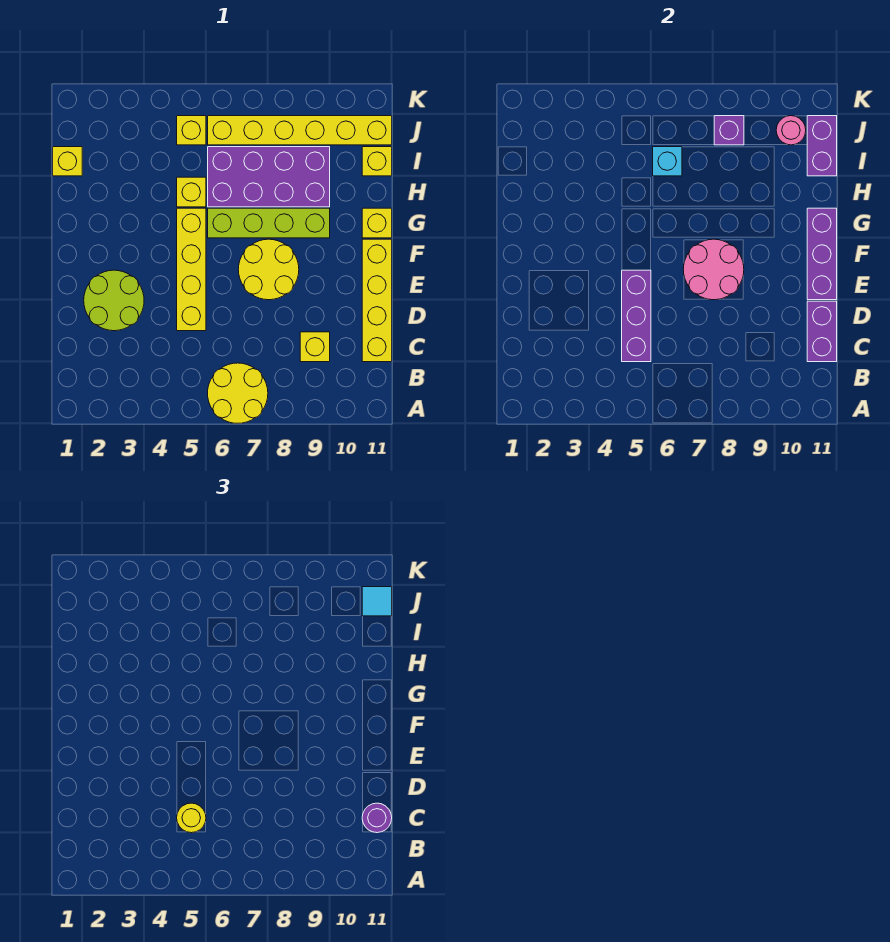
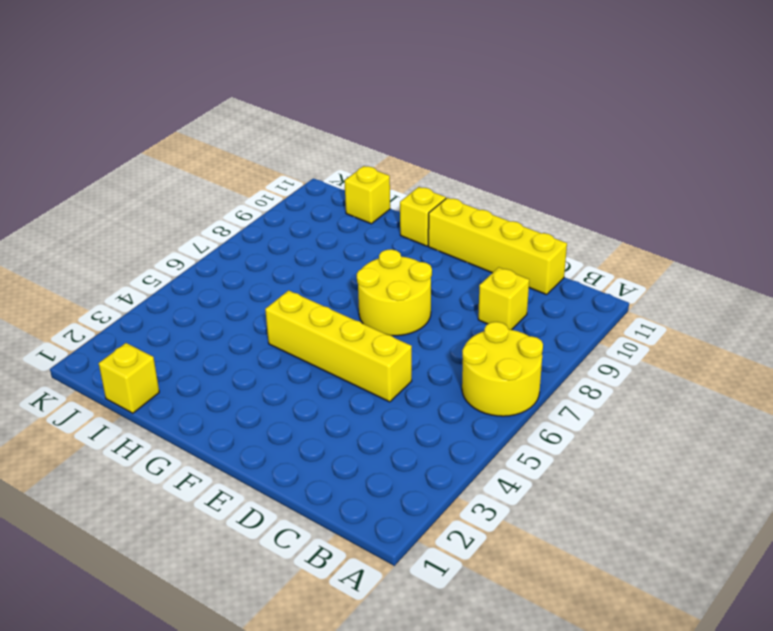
none -> lime 2x2 round brick [84,270,144,331]
none -> lime 1x4 brick [208,208,330,238]
none -> yellow 1x1 brick [177,177,206,207]

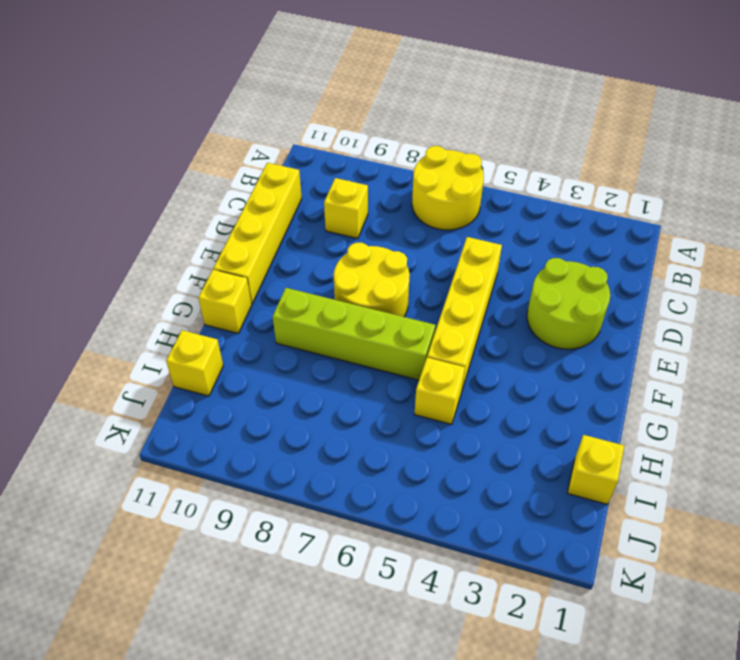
none -> purple 2x4 brick [208,147,330,207]
none -> yellow 1x1 brick [177,116,206,145]
none -> yellow 1x6 brick [208,116,392,145]

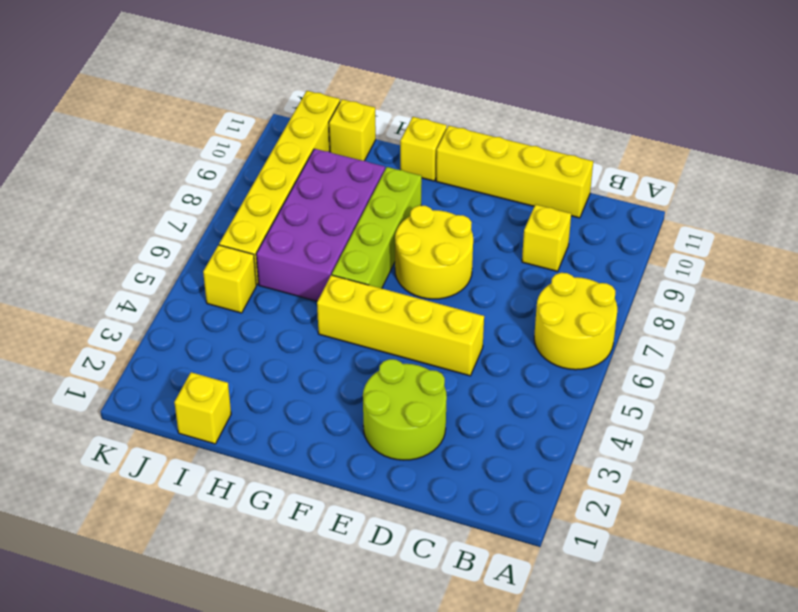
none -> yellow 1x1 brick [177,177,206,207]
none -> purple 1x3 brick [622,270,651,362]
none -> purple 1x2 brick [807,301,837,362]

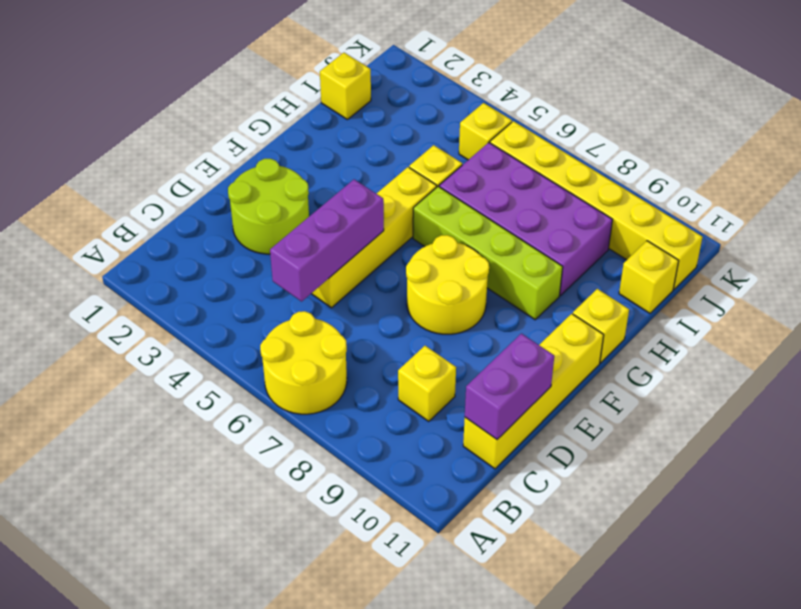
none -> pink 2x2 round brick [683,239,744,300]
none -> purple 1x3 brick [807,208,837,300]
none -> cyan 1x1 brick [653,147,682,176]

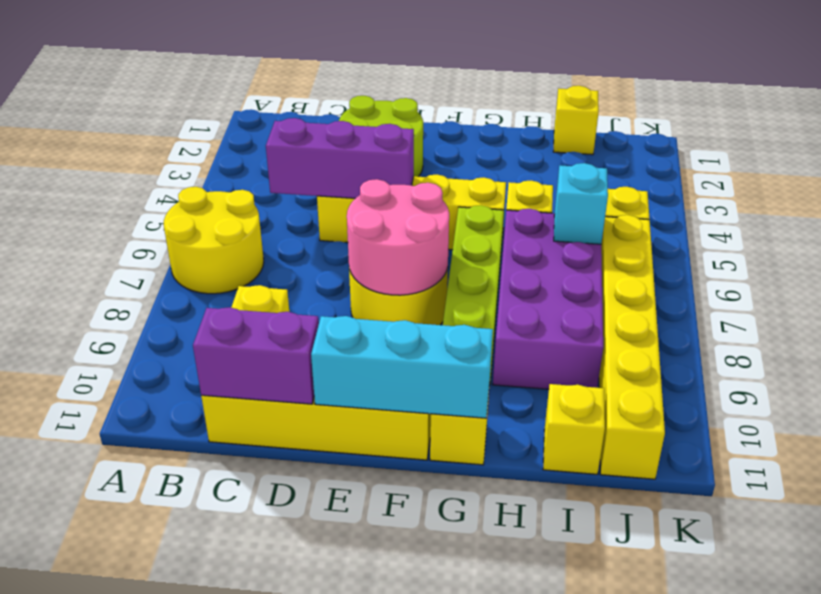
cyan 1x3 brick [311,316,493,418] -> purple 1x3 brick [807,208,837,300]
none -> purple 1x2 brick [807,116,837,176]
none -> purple 1x1 brick [714,116,744,145]
none -> pink 1x1 round brick [776,116,806,145]

